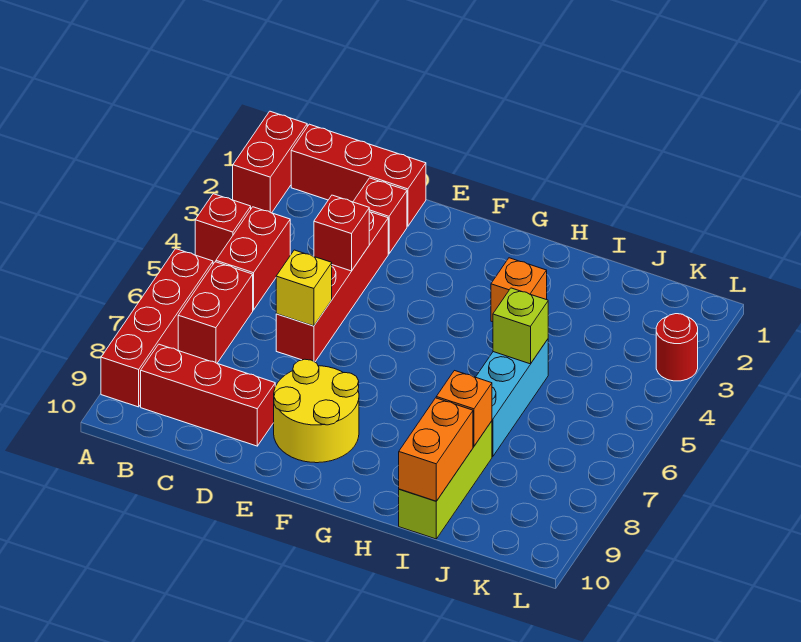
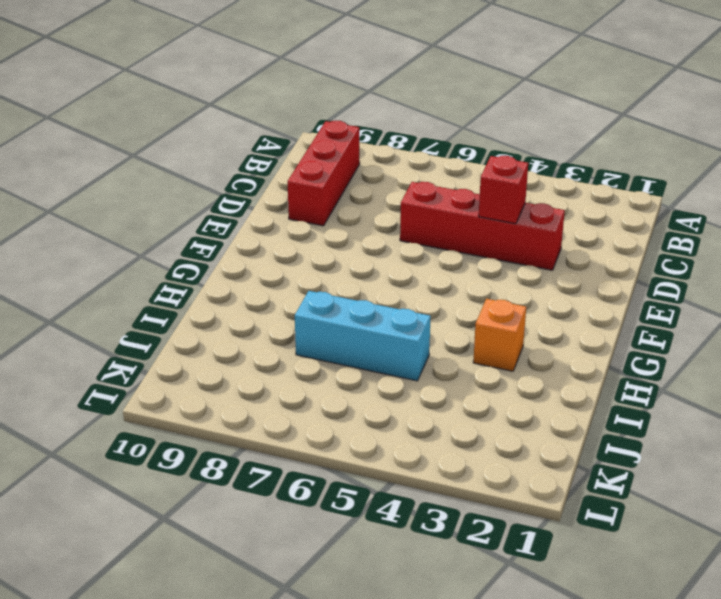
none -> red 1x2 brick [233,111,307,213]
none -> red 1x1 brick [195,194,251,263]
none -> red 1x4 brick [101,249,213,407]

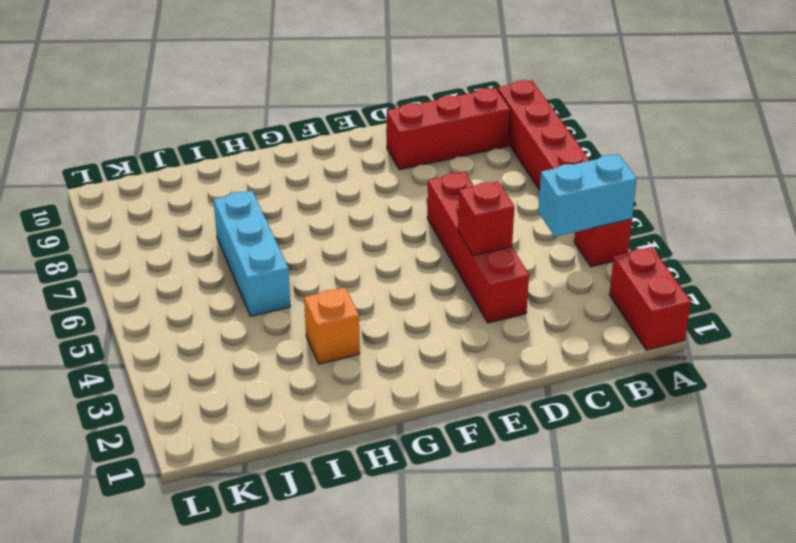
cyan 1x2 brick [538,154,637,237] -> none
none -> red 1x3 brick [291,124,426,226]
none -> red 1x2 brick [216,207,290,310]
none -> red 1x2 brick [178,262,253,363]

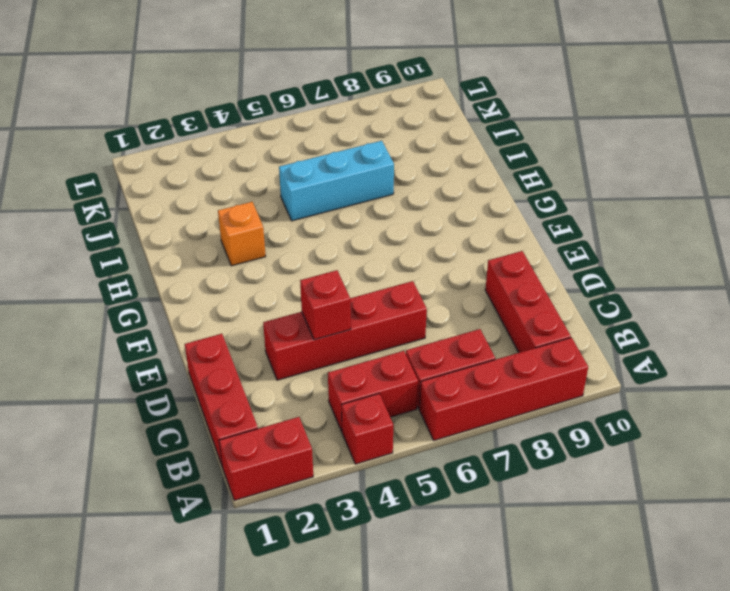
none -> red 1x1 brick [353,178,407,254]
none -> yellow 2x2 round brick [274,359,359,463]
none -> lime 1x3 brick [399,421,492,539]

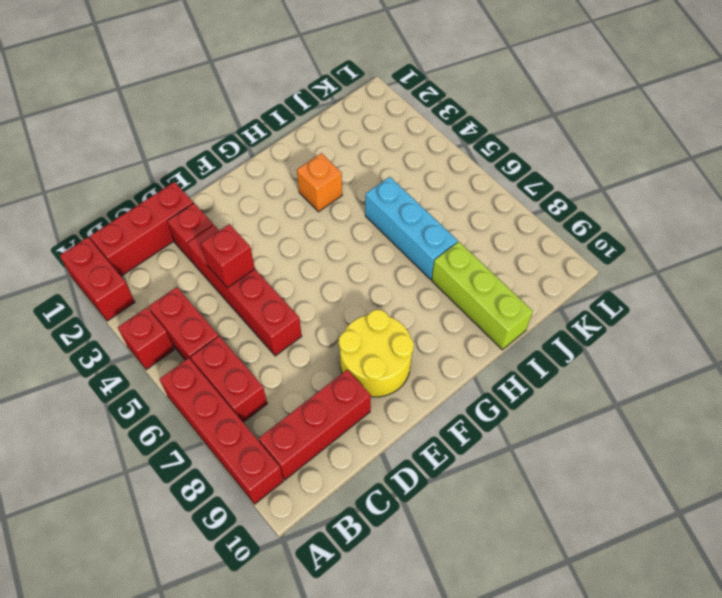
none -> red 1x1 round brick [656,314,698,381]
none -> yellow 1x1 brick [276,250,332,326]
none -> lime 1x1 brick [493,288,548,364]

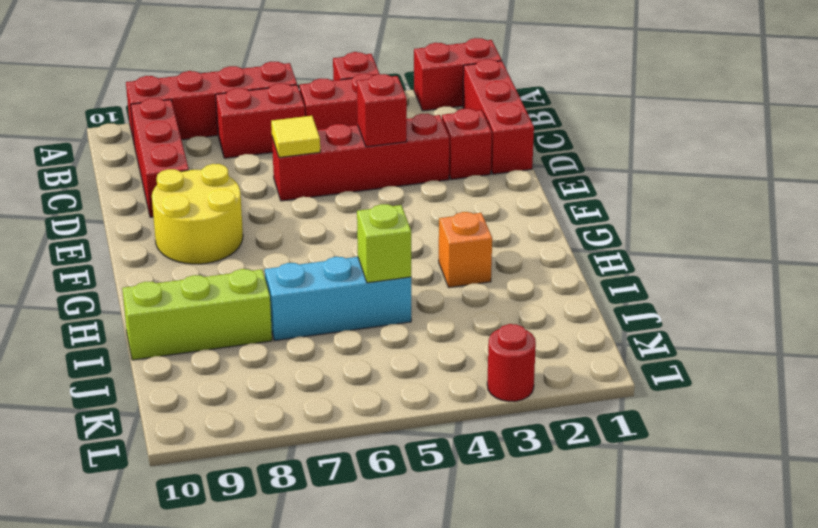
yellow 1x1 tile [271,116,320,157] -> yellow 1x1 brick [276,250,332,326]
none -> orange 1x1 brick [436,371,492,446]
none -> orange 1x2 brick [399,398,473,501]

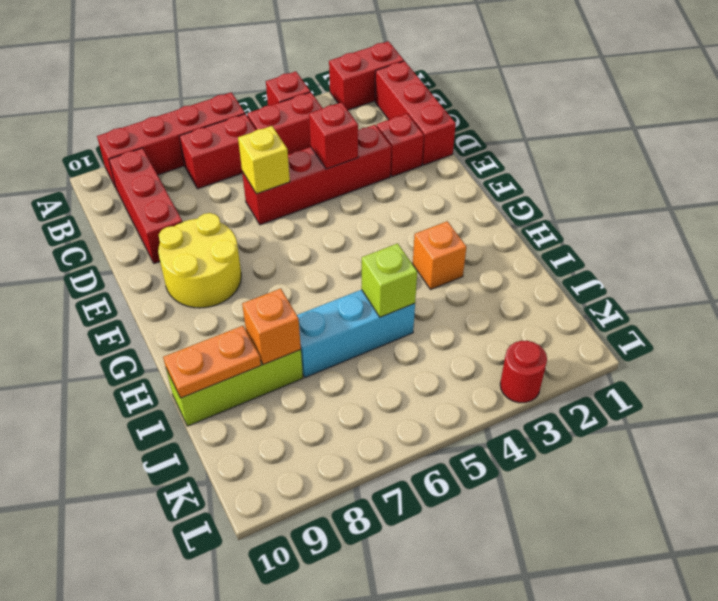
orange 1x2 plate [163,326,261,398] -> orange 1x2 brick [399,398,473,501]

